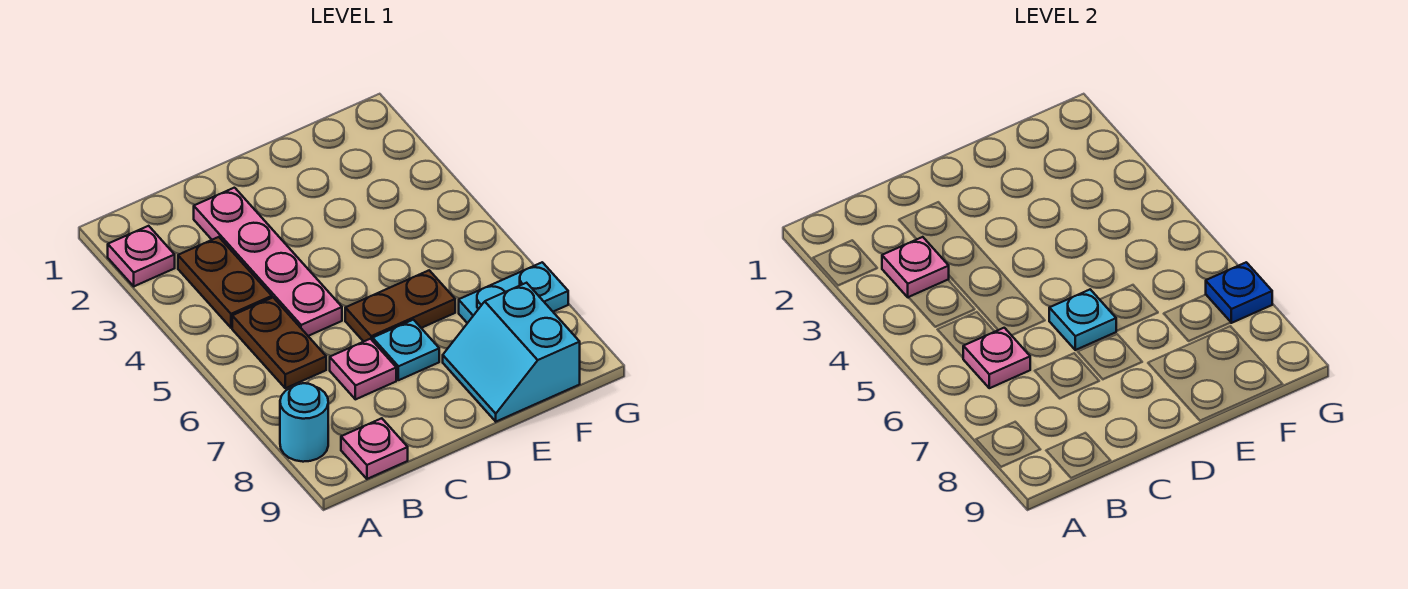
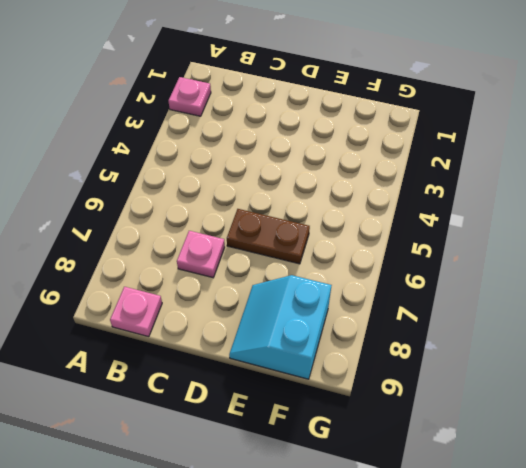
none -> cyan 1x1 round brick [280,383,328,462]
none -> brown 1x2 plate [178,237,272,328]
none -> brown 1x2 plate [232,298,326,388]

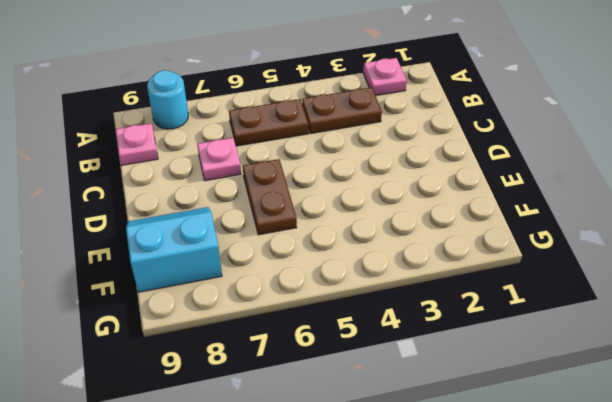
none -> pink 1x4 plate [194,188,342,336]
none -> cyan 1x1 plate [373,320,439,380]
none -> cyan 1x2 plate [459,262,568,323]

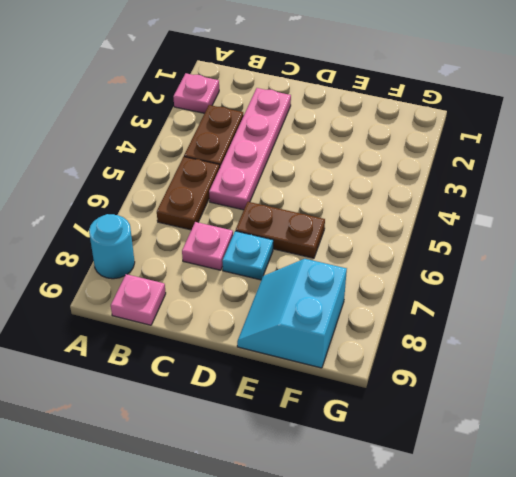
none -> cyan 1x2 plate [459,262,568,323]
none -> pink 1x1 plate [882,237,949,298]
none -> pink 1x1 plate [963,328,1030,388]

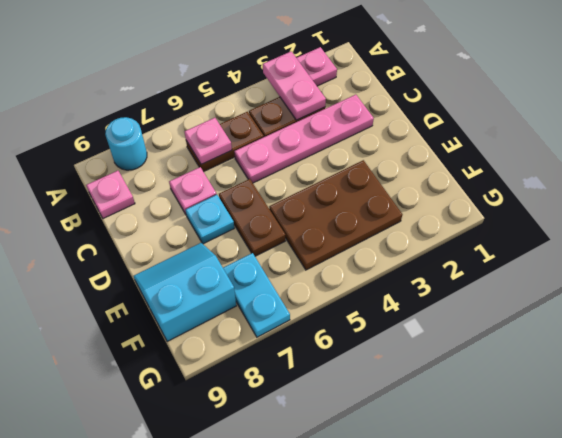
pink 1x2 plate [263,51,326,120] -> pink 1x1 plate [882,237,949,298]
brown 2x3 plate [269,160,402,270] -> none
none -> cyan 1x1 plate [1049,289,1116,350]
none -> blue 1x1 plate [1206,262,1272,323]

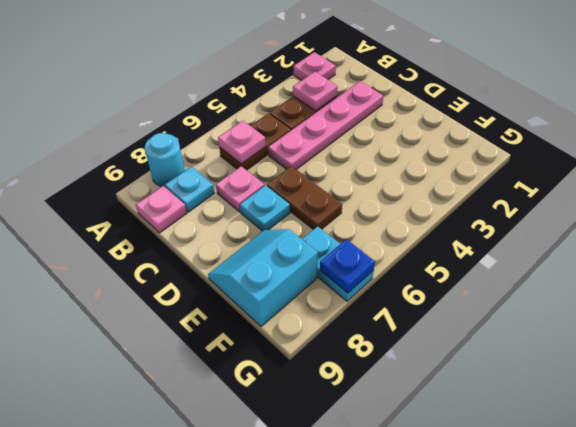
cyan 1x1 plate [165,167,214,212] -> cyan 1x1 plate moved to [1049,289,1116,350]

